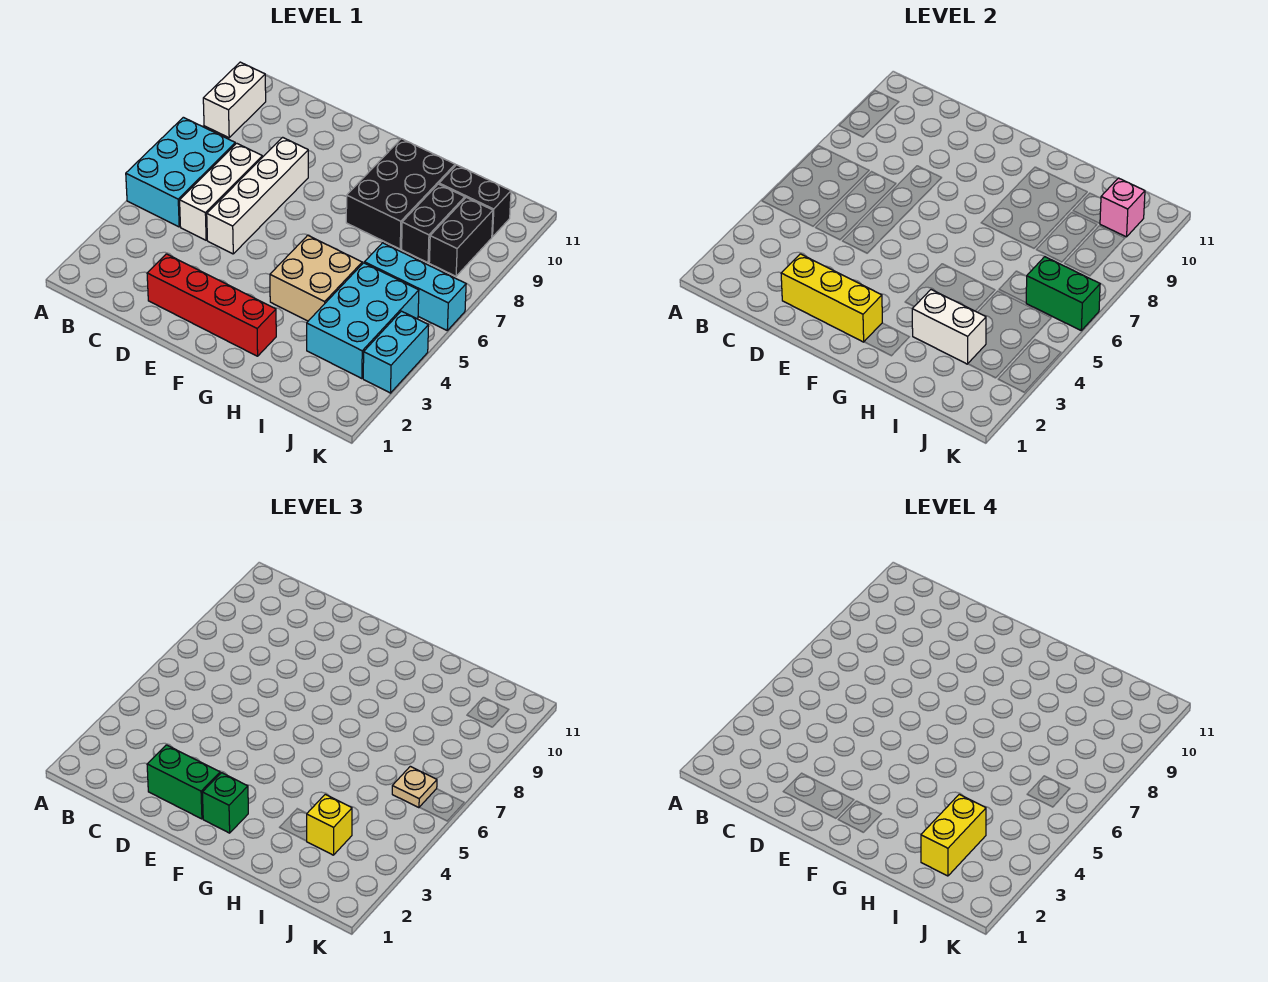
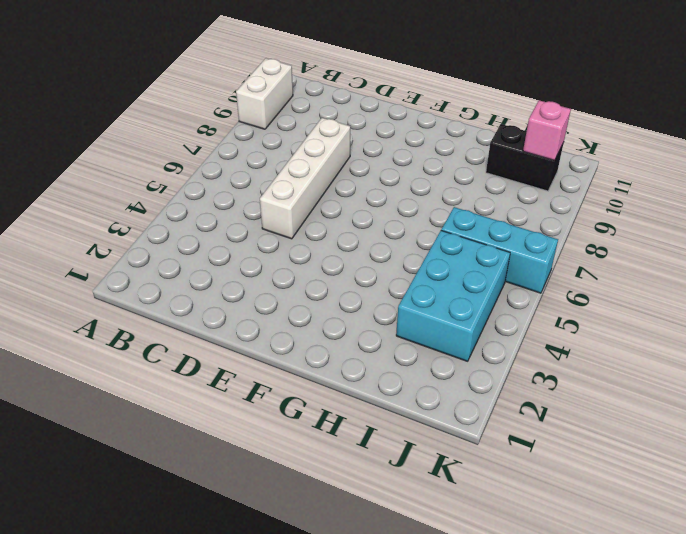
none -> cyan 2x3 brick [126,117,235,227]
none -> white 1x3 brick [180,143,262,240]
none -> red 1x4 brick [147,254,276,356]

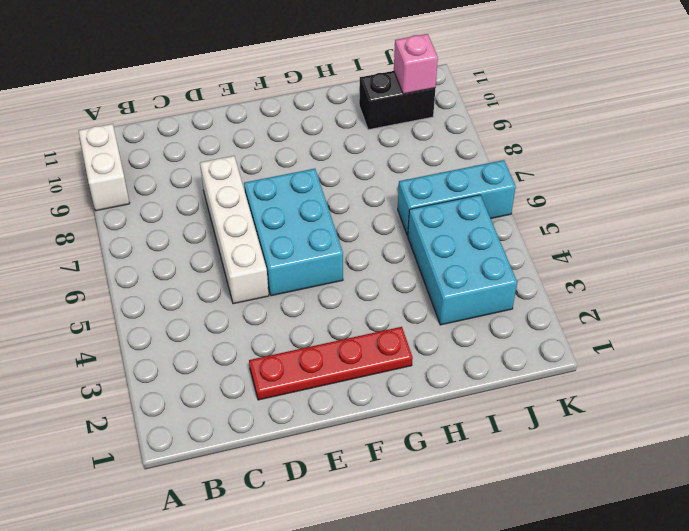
red 1x4 plate [249,327,413,400] -> red 1x4 brick [147,254,276,356]
cyan 2x3 brick [244,169,343,296] -> cyan 2x3 brick moved to [126,117,235,227]
none -> white 1x3 brick [180,143,262,240]
none -> tan 2x2 brick [270,235,362,321]
none -> black 2x3 brick [346,139,455,249]

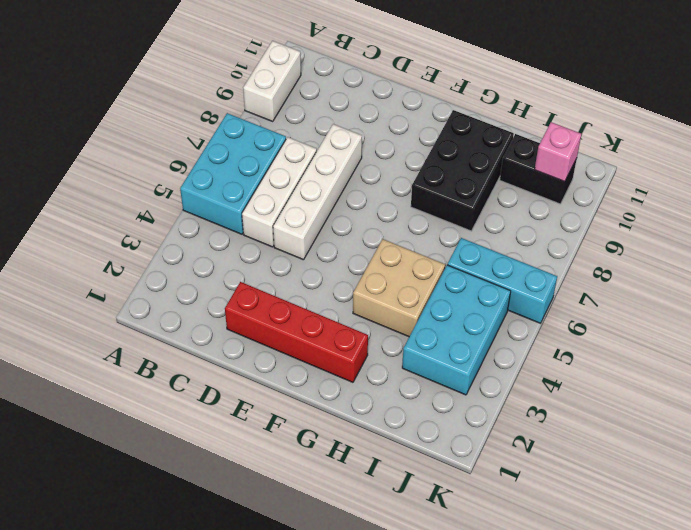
none -> black 1x2 brick [402,184,465,263]
none -> black 1x2 brick [429,197,493,276]
none -> cyan 1x2 brick [363,311,429,393]

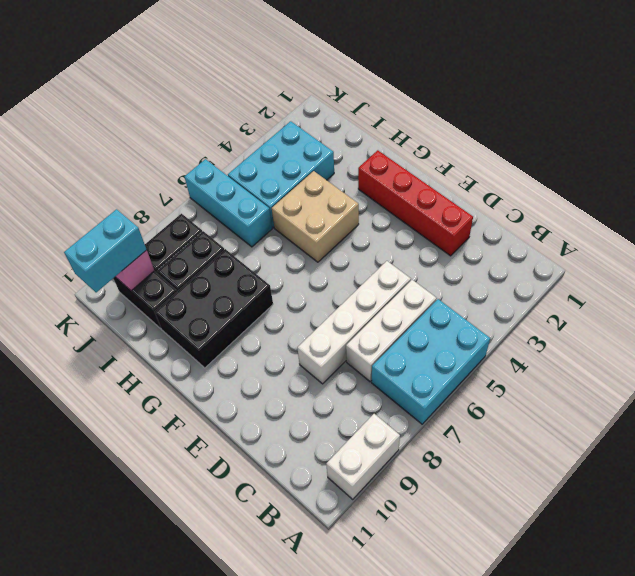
cyan 1x2 brick [64,209,147,292] -> cyan 1x2 brick moved to [363,311,429,393]
none -> yellow 1x3 brick [781,254,882,342]
none -> white 1x2 brick [912,290,986,364]
none -> green 1x2 brick [1026,257,1100,330]

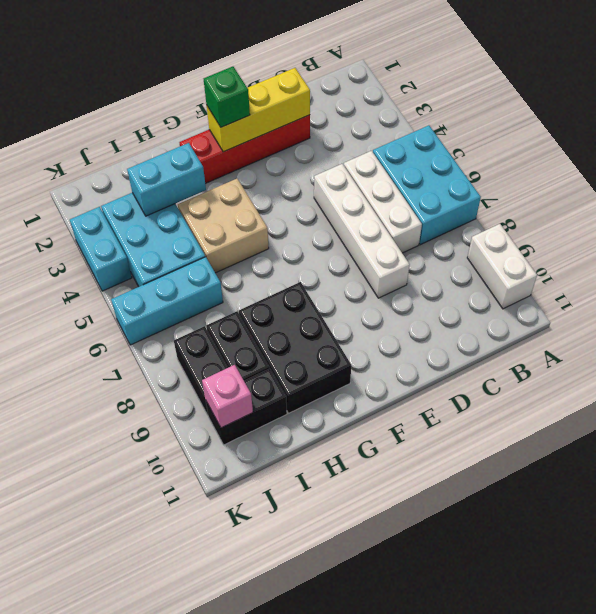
cyan 1x2 brick [127,143,206,216] -> white 1x2 brick [912,290,986,364]
none -> green 1x2 brick [1026,257,1100,330]
none -> green 1x2 brick [147,745,220,819]
none -> yellow 1x1 brick [307,794,352,855]

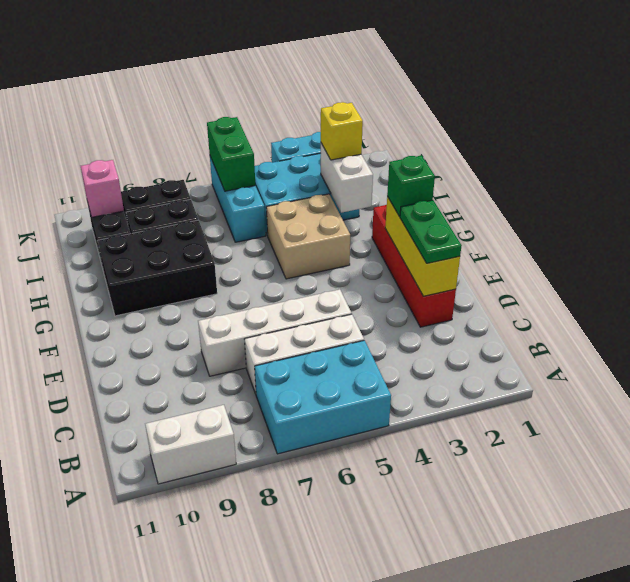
green 1x2 plate [400,200,462,263] -> green 1x2 brick [147,745,220,819]
none -> tan 1x1 plate [392,766,437,808]
none -> yellow 1x2 brick [921,794,986,876]

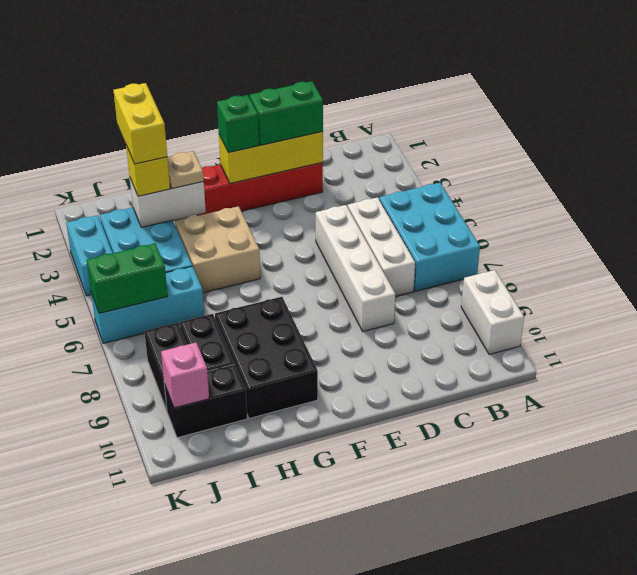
tan 1x1 plate [167,151,204,189] -> tan 1x1 plate moved to [392,766,437,808]

